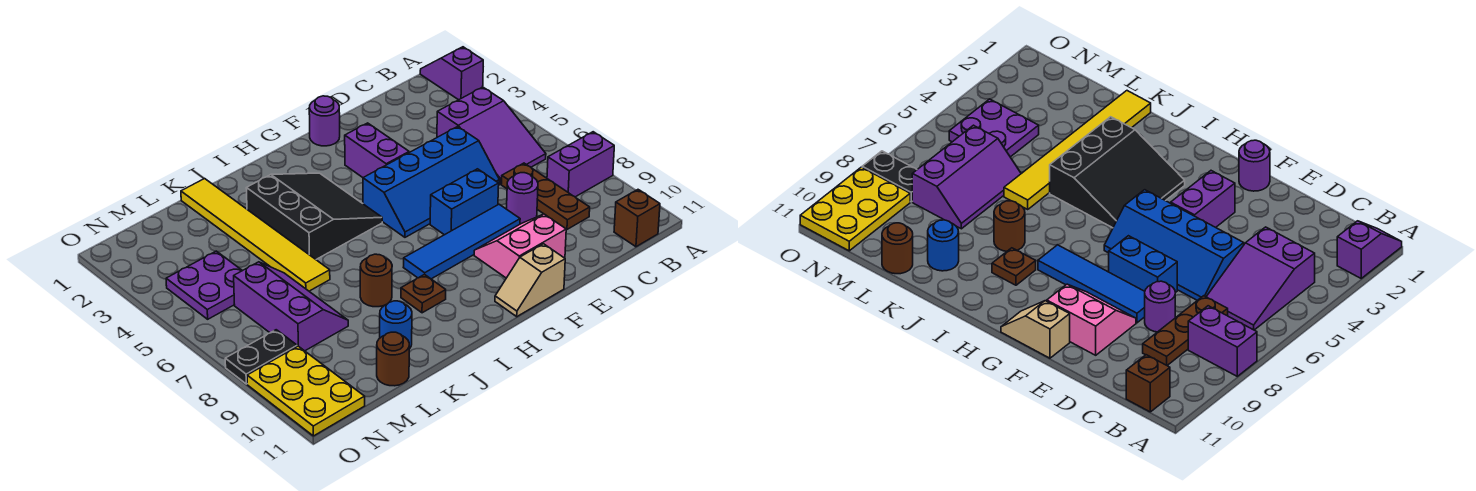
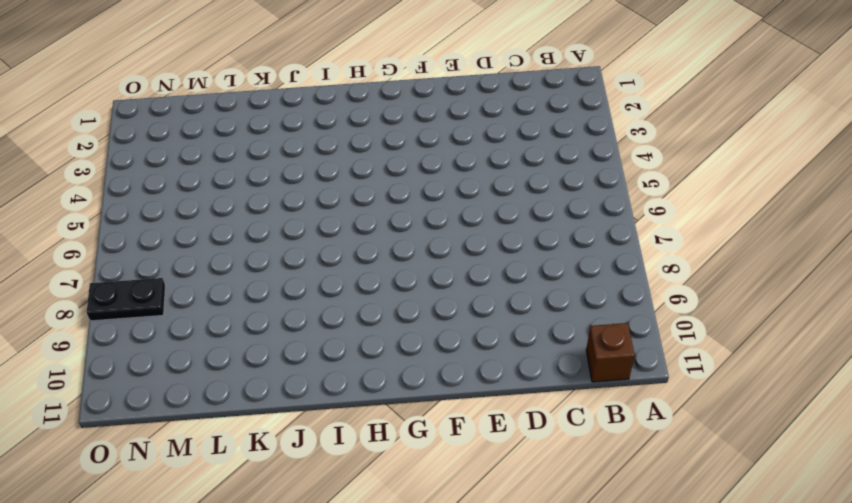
none -> purple 1x2 slope [420,47,483,100]
none -> purple 1x2 brick [547,132,614,197]
none -> purple 2x3 slope [437,87,546,184]

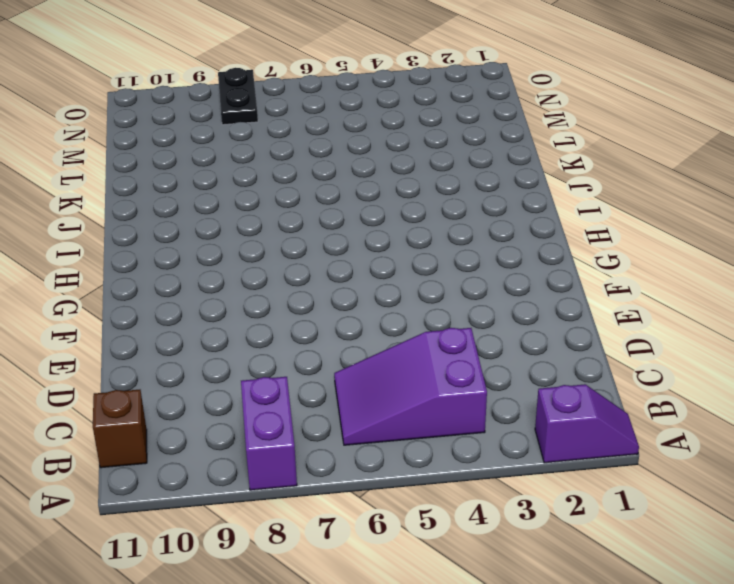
none -> brown 1x3 plate [501,163,590,229]
none -> blue 2x4 slope [363,126,499,237]
none -> purple 1x1 round brick [507,173,538,224]

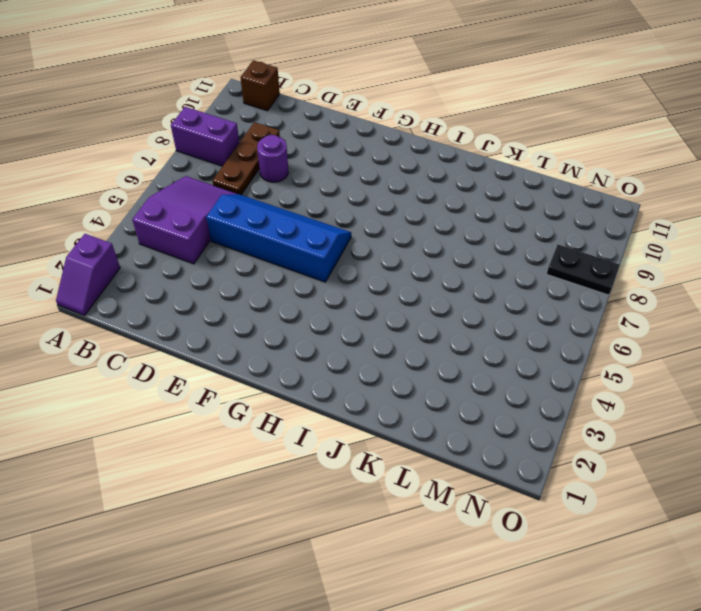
none -> blue 1x2 brick [430,169,499,235]
none -> blue 1x4 tile [403,204,520,279]
none -> pink 2x2 slope [474,214,566,278]

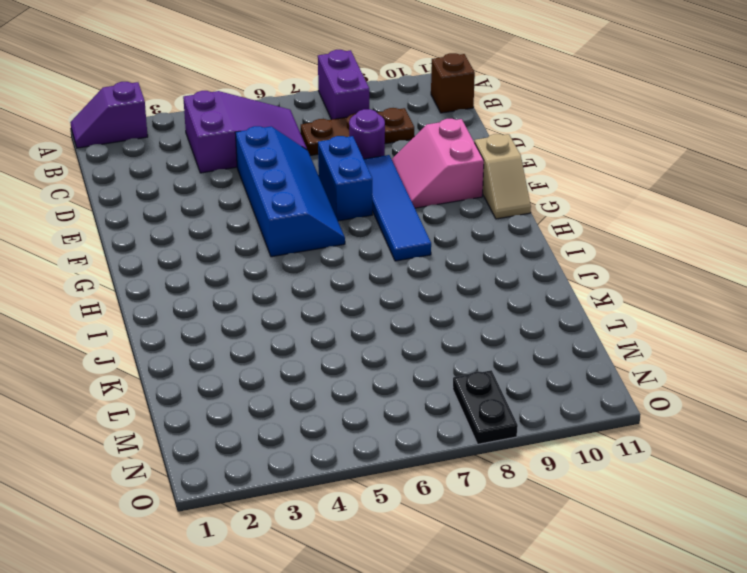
none -> purple 1x1 round brick [309,96,340,146]
none -> purple 1x2 brick [345,123,409,177]
none -> black 3x3 slope [246,173,382,259]

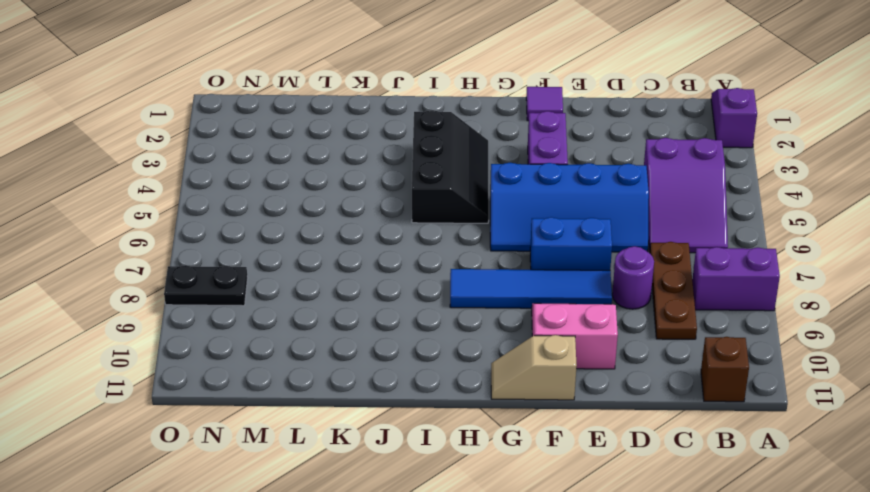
purple 1x1 tile [526,87,563,121] -> purple 1x1 round brick [309,96,340,146]
black 2x3 slope [412,110,489,223] -> black 3x3 slope [246,173,382,259]
none -> brown 1x1 plate [401,274,446,313]
none -> brown 1x1 round brick [360,254,392,307]
none -> yellow 1x6 tile [181,179,330,291]

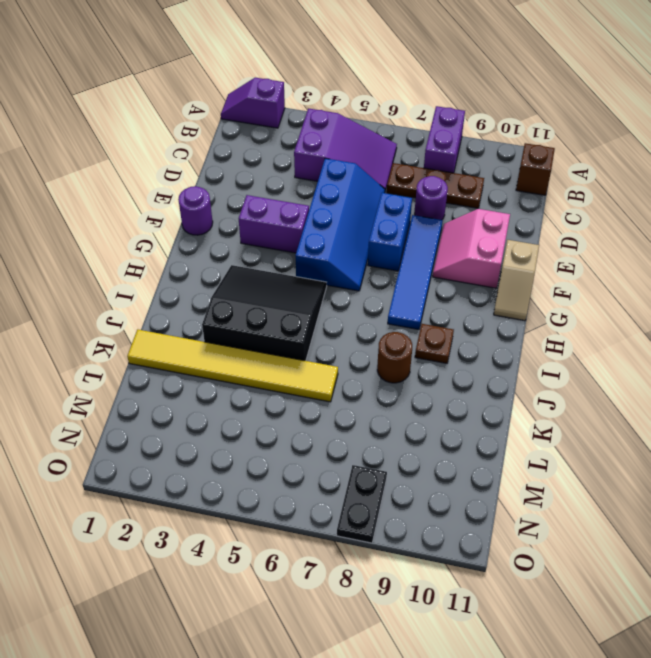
none -> blue 1x1 round brick [380,301,412,349]
none -> purple 2x3 slope [234,262,348,351]
none -> brown 1x1 round brick [377,332,409,386]

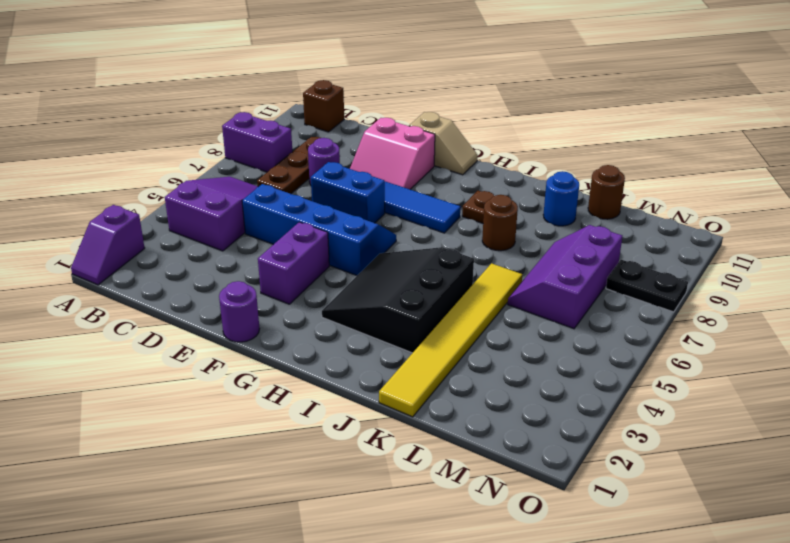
none -> purple 2x2 plate [166,251,242,319]
none -> yellow 2x3 plate [247,346,365,436]

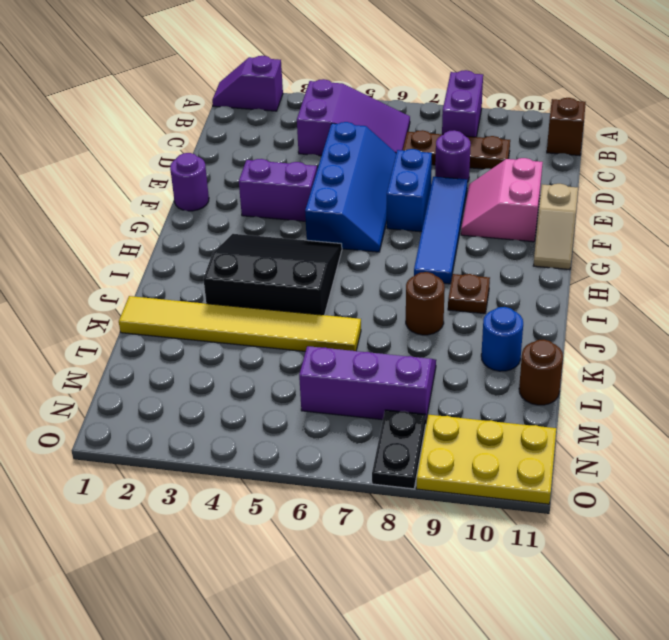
none -> purple 2x2 plate [166,251,242,319]

